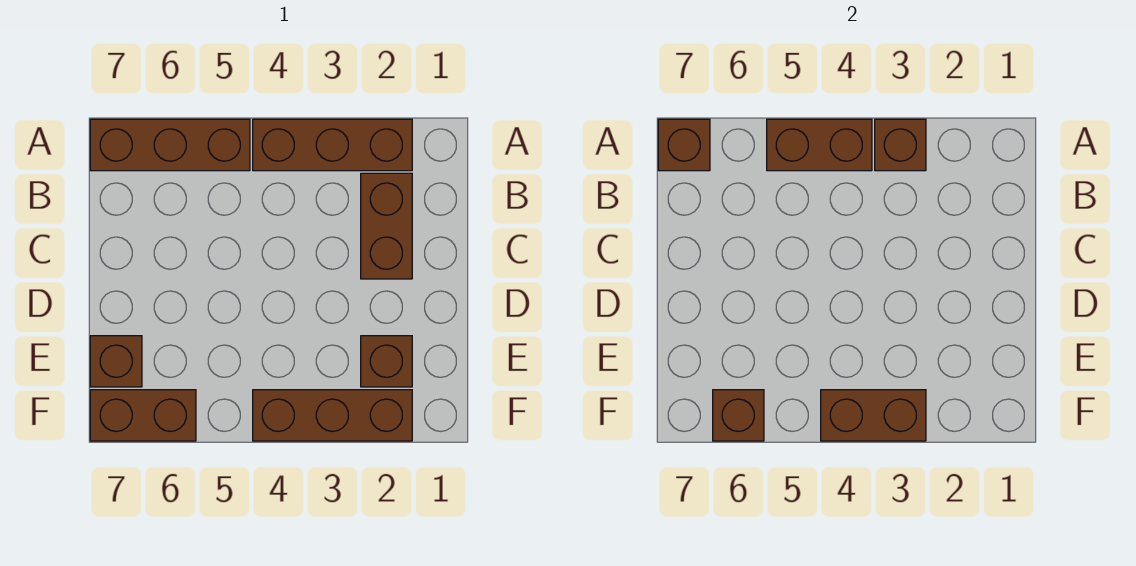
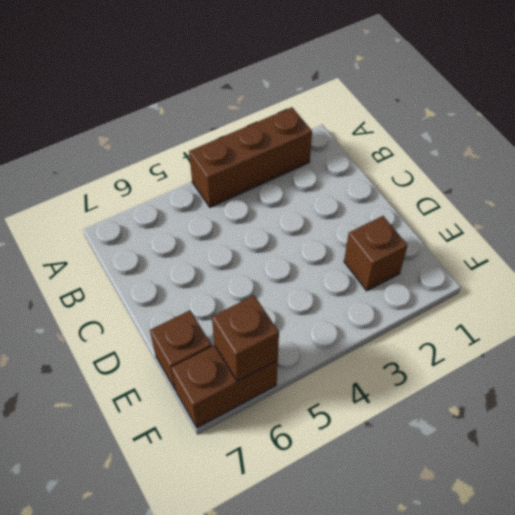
none -> brown 1x3 brick [90,119,250,171]
none -> brown 1x2 brick [361,173,412,279]
none -> brown 1x3 brick [253,390,412,441]

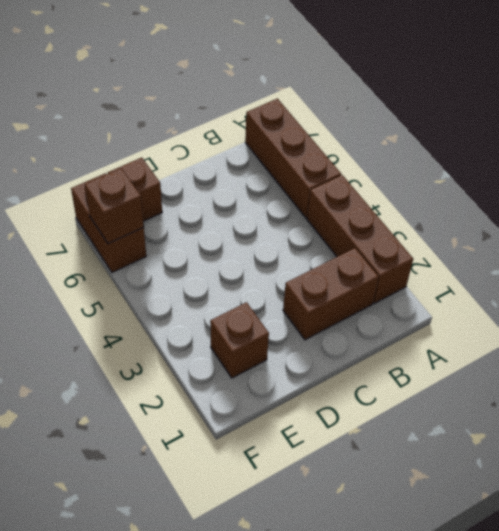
none -> brown 1x3 brick [253,390,412,441]
none -> brown 1x1 brick [875,119,926,171]
none -> brown 1x2 brick [767,119,872,171]

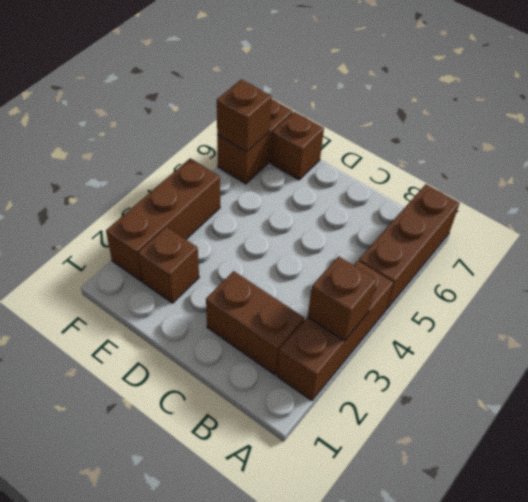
none -> brown 1x2 brick [767,119,872,171]
none -> brown 1x1 brick [658,119,710,171]
none -> brown 1x2 brick [821,390,926,441]

